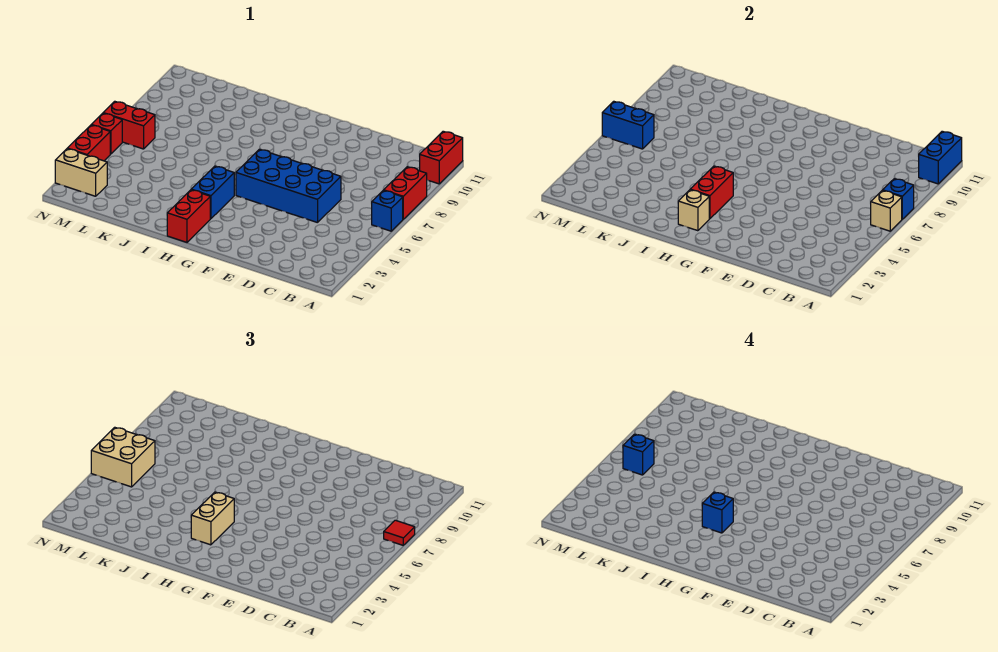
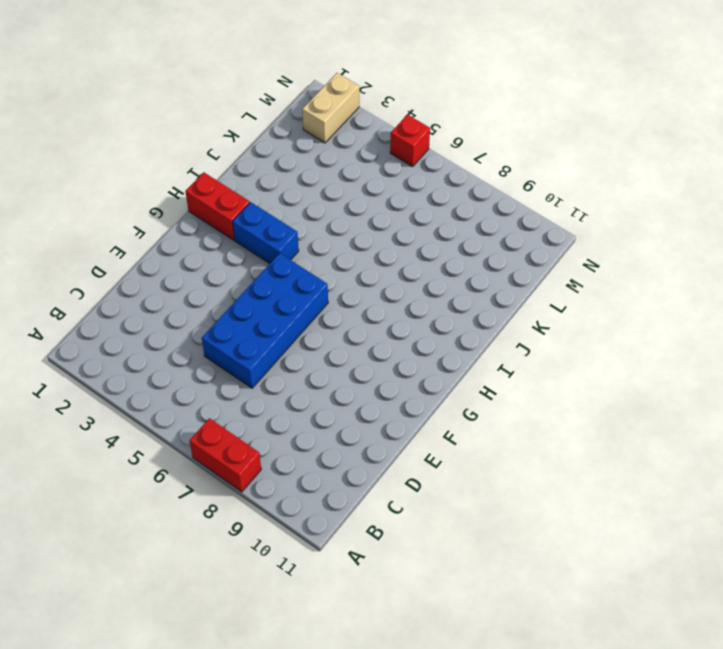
none -> blue 1x1 brick [372,190,403,231]
none -> red 1x2 brick [420,131,463,184]
none -> red 1x2 brick [104,101,155,149]

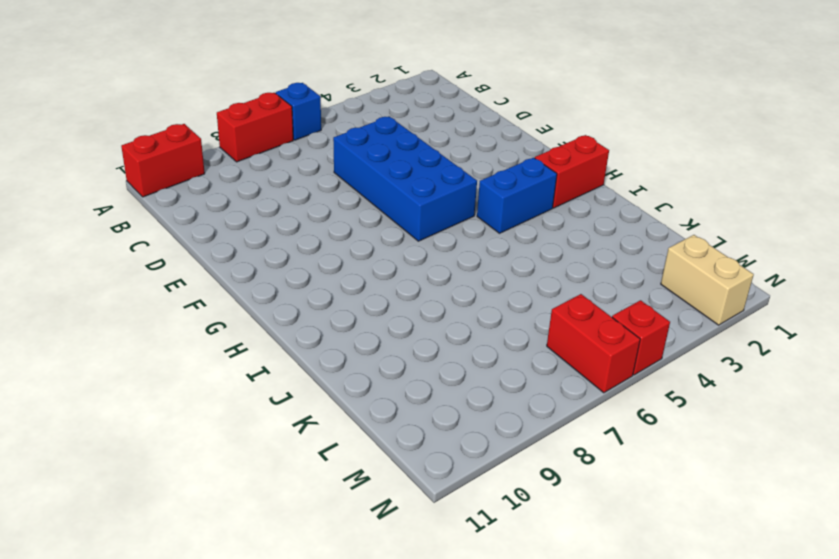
none -> red 1x2 brick [67,125,110,161]
none -> tan 1x1 brick [871,190,902,231]
none -> blue 1x1 brick [883,179,914,219]

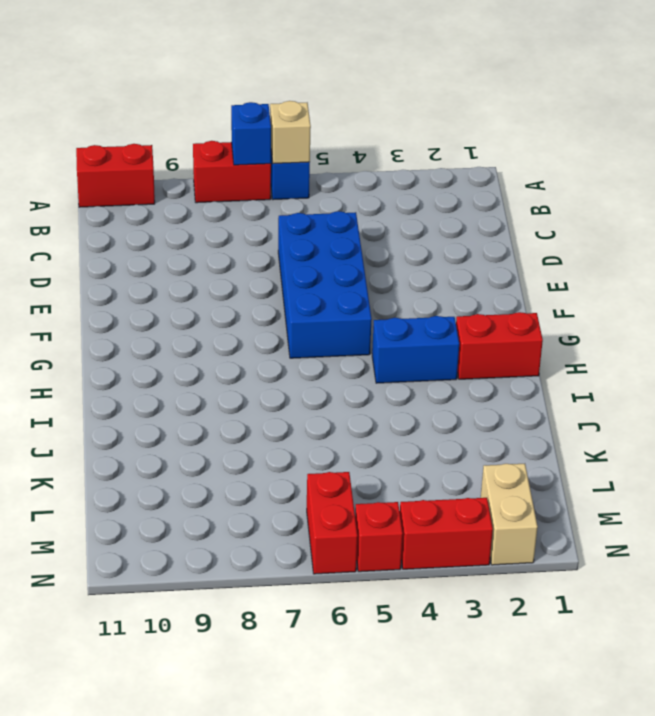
none -> blue 1x2 brick [919,131,962,184]
none -> tan 1x1 brick [678,190,709,231]
none -> red 1x2 brick [690,166,733,219]

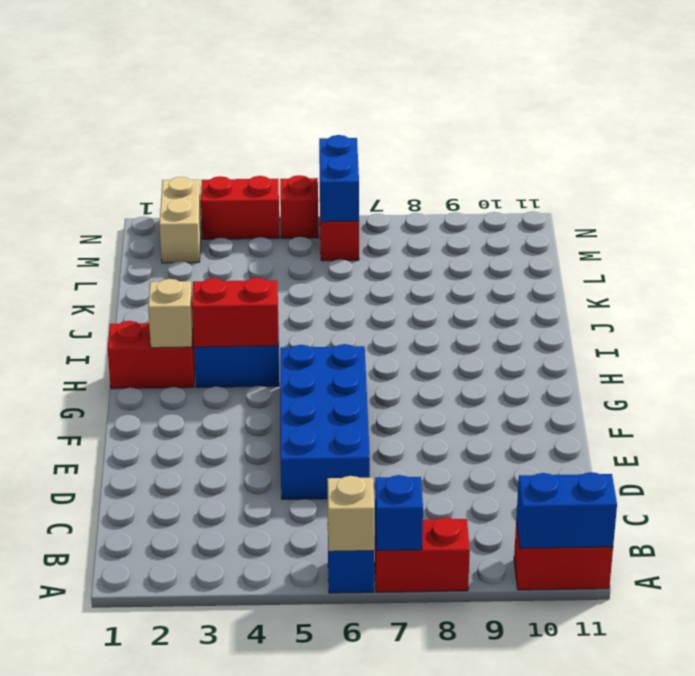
none -> red 1x1 tile [384,520,415,545]
none -> tan 1x2 brick [191,492,234,545]
none -> tan 2x2 brick [91,427,155,487]

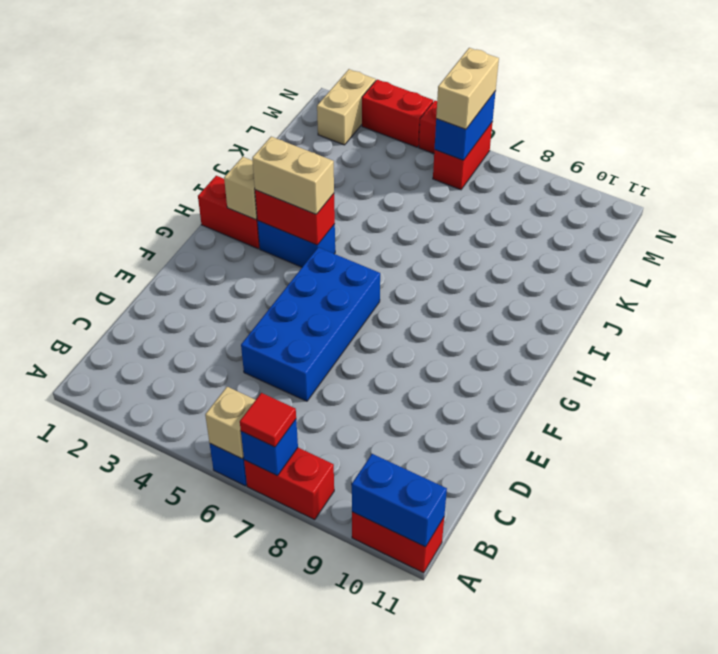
tan 1x2 brick [436,48,499,129] -> tan 2x2 brick [91,427,155,487]
none -> blue 1x1 brick [702,492,733,533]
none -> blue 1x1 brick [623,434,654,475]

